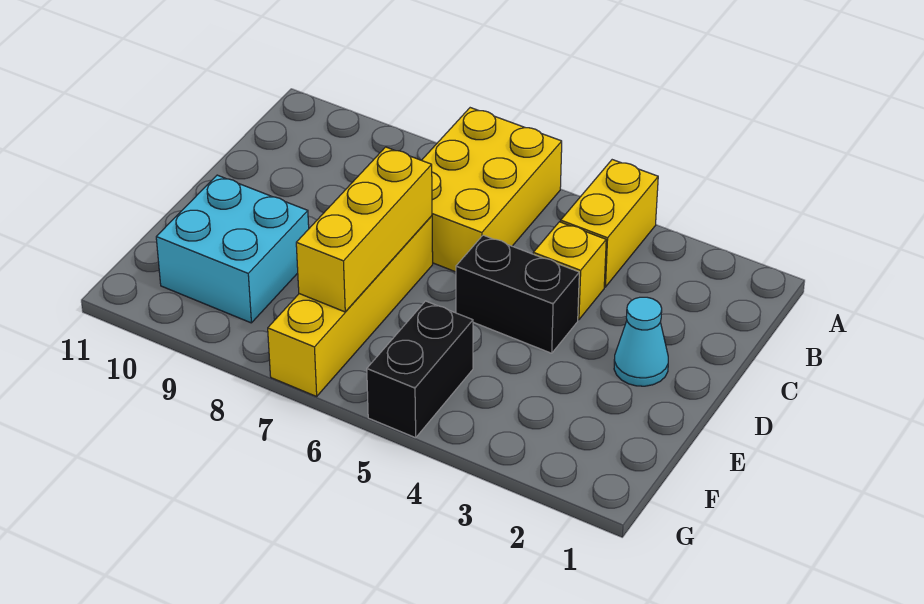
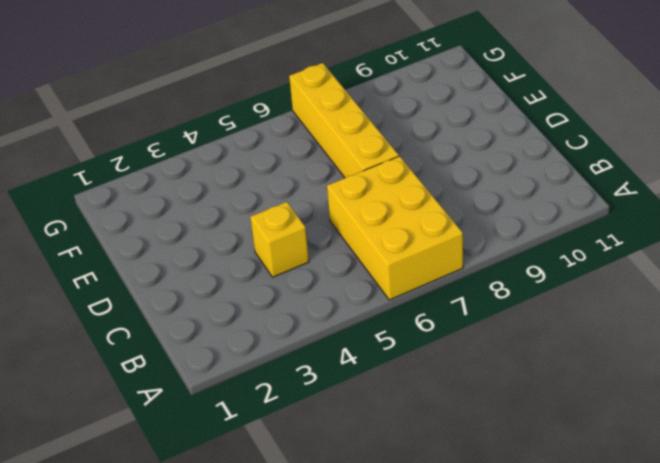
none -> yellow 1x2 brick [561,160,658,287]
none -> cyan 1x1 cone [614,297,668,386]

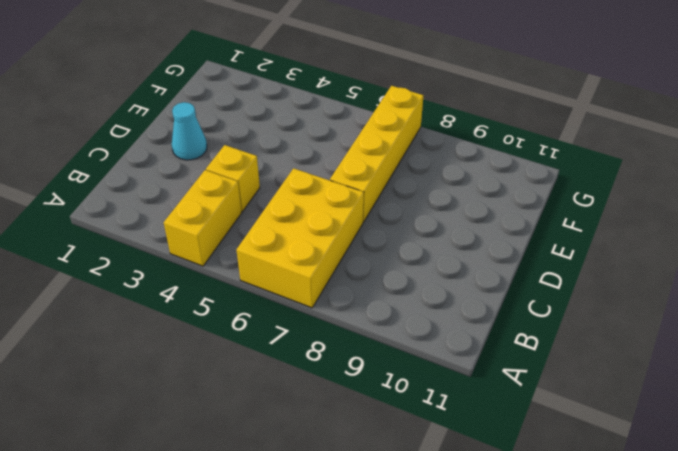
none -> black 1x2 brick [456,235,579,353]
none -> cyan 2x2 brick [156,175,309,323]

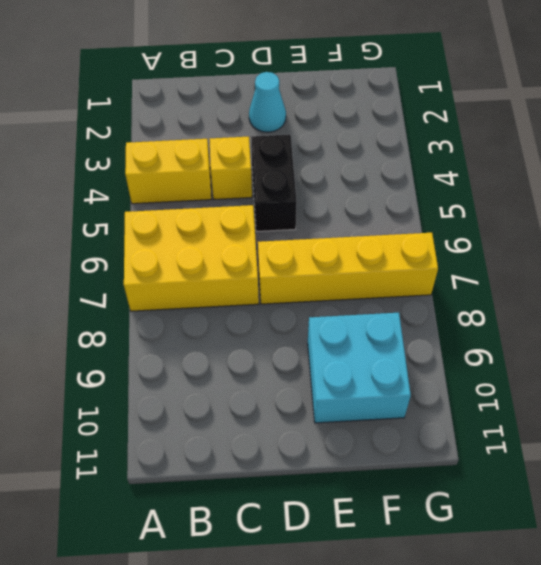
none -> black 1x2 brick [367,301,473,438]
none -> yellow 1x3 brick [296,147,432,312]

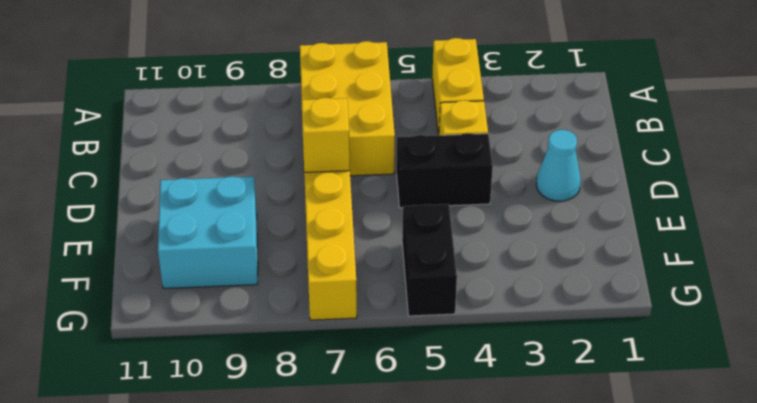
yellow 1x1 brick [301,98,350,172] -> yellow 1x3 brick [296,147,432,312]

